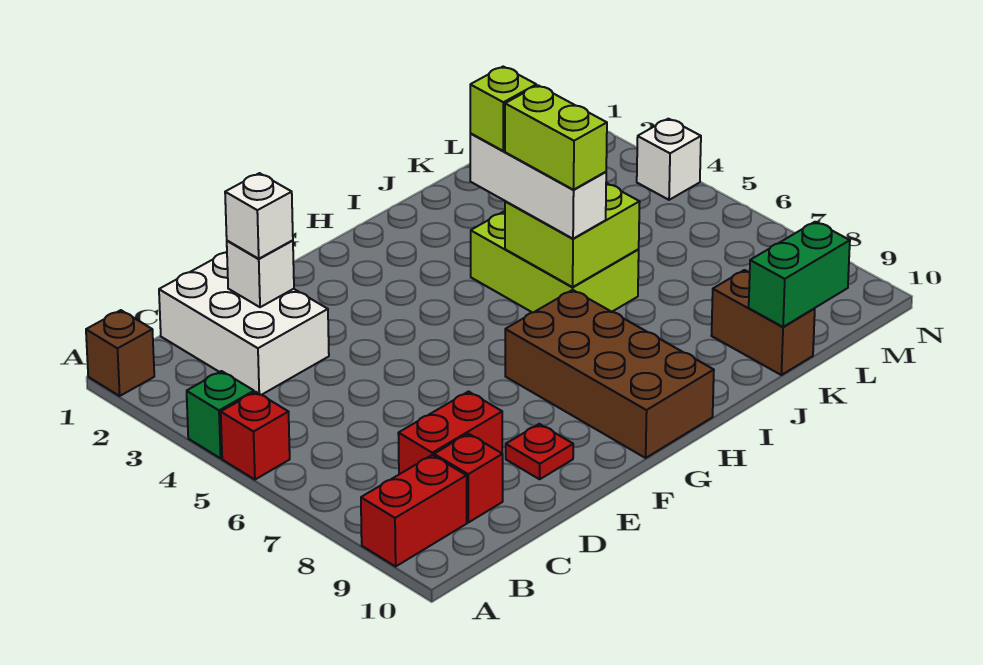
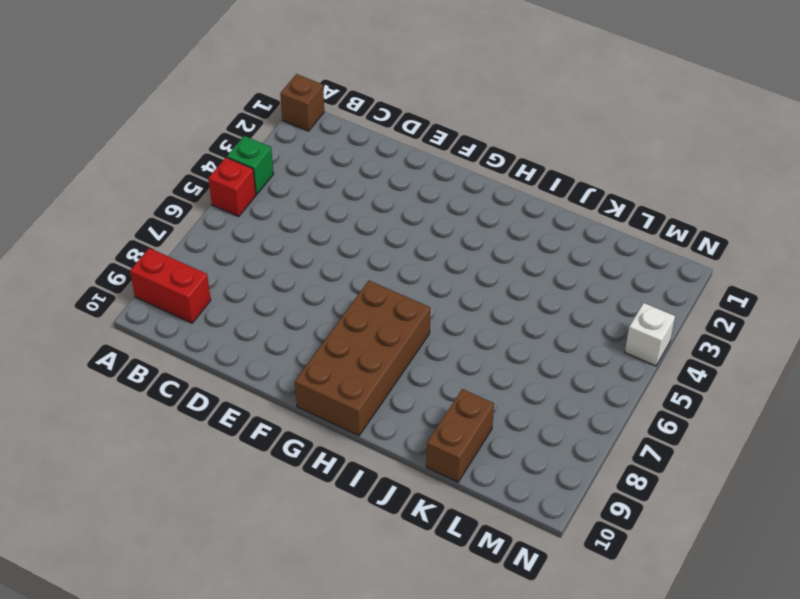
none -> white 2x3 brick [159,252,329,395]
none -> red 1x2 brick [398,392,502,474]
none -> red 1x1 brick [434,434,503,522]

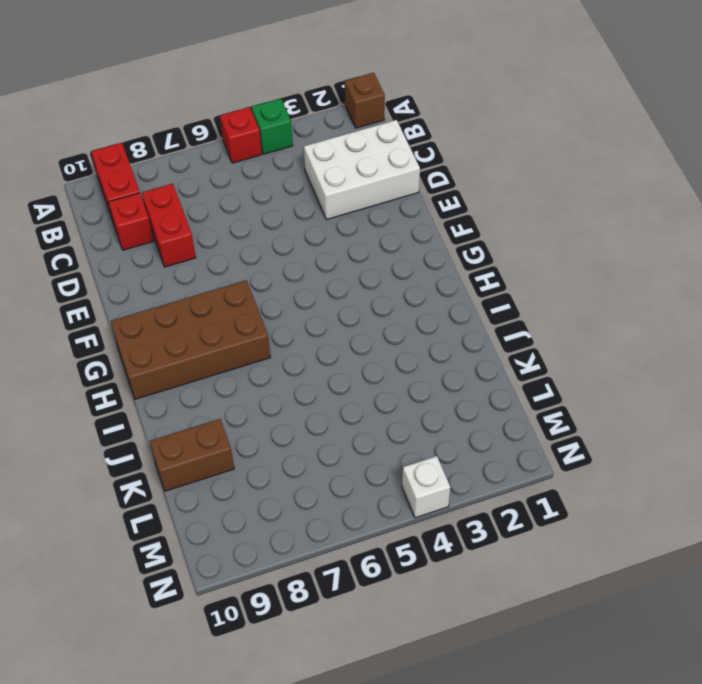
none -> red 1x1 plate [506,424,573,479]
none -> lime 2x3 brick [471,211,639,313]
none -> white 1x1 brick [227,241,294,307]

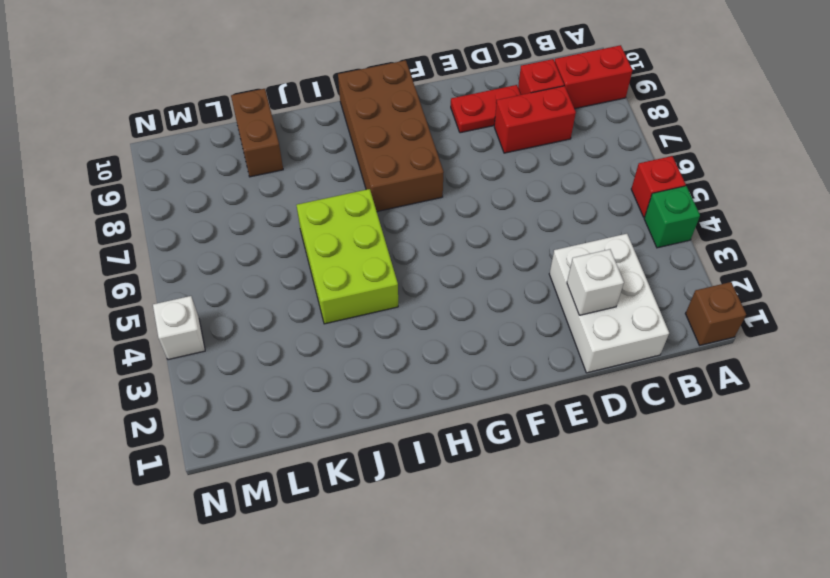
red 1x2 plate [451,85,521,133] -> red 1x1 plate [506,424,573,479]
none -> lime 2x2 brick [505,183,640,287]
none -> green 1x2 brick [749,222,850,327]
none -> white 1x1 brick [225,173,293,259]

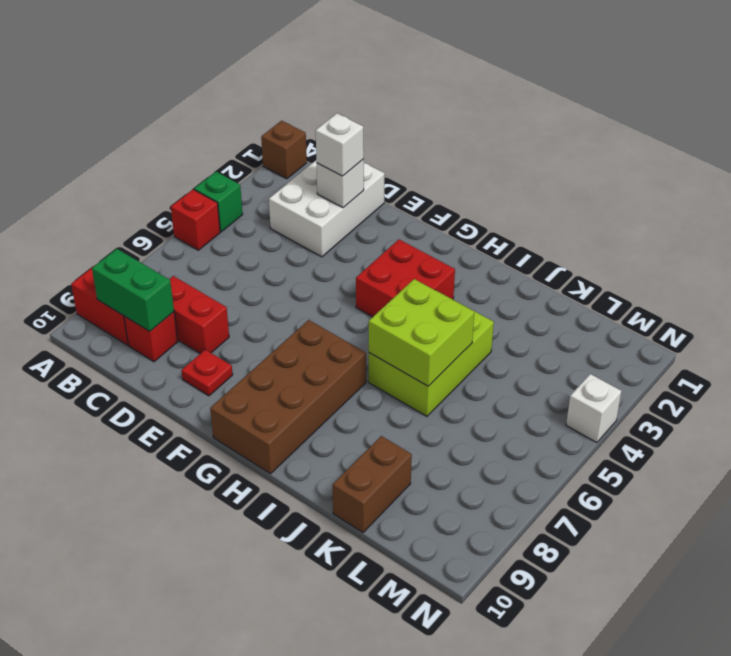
green 1x2 brick [92,249,174,331] -> green 1x2 brick moved to [749,222,850,327]
red 2x2 brick [356,240,455,317] -> none
none -> white 1x3 brick [470,134,606,239]
none -> lime 1x1 brick [470,67,536,151]
none -> lime 1x2 brick [505,85,607,190]

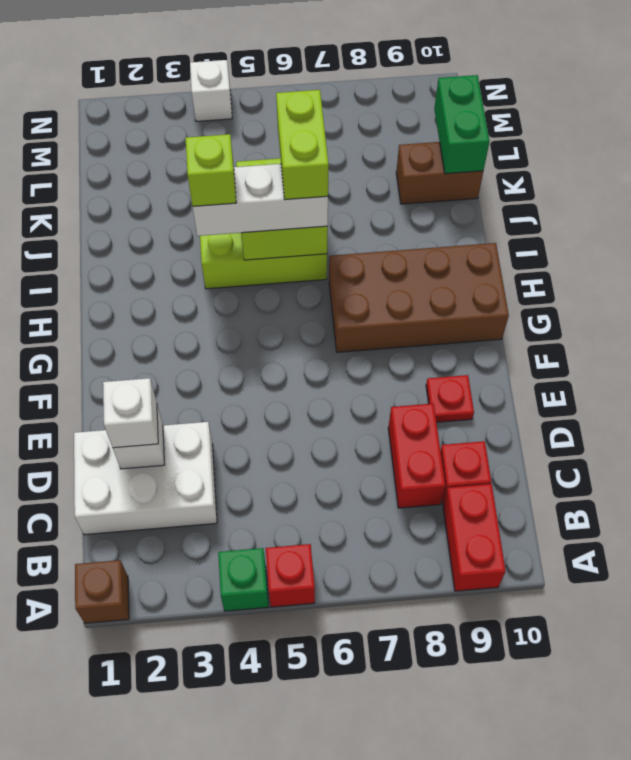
lime 1x2 brick [276,90,329,200] -> lime 1x2 brick turned to [505,85,607,190]

